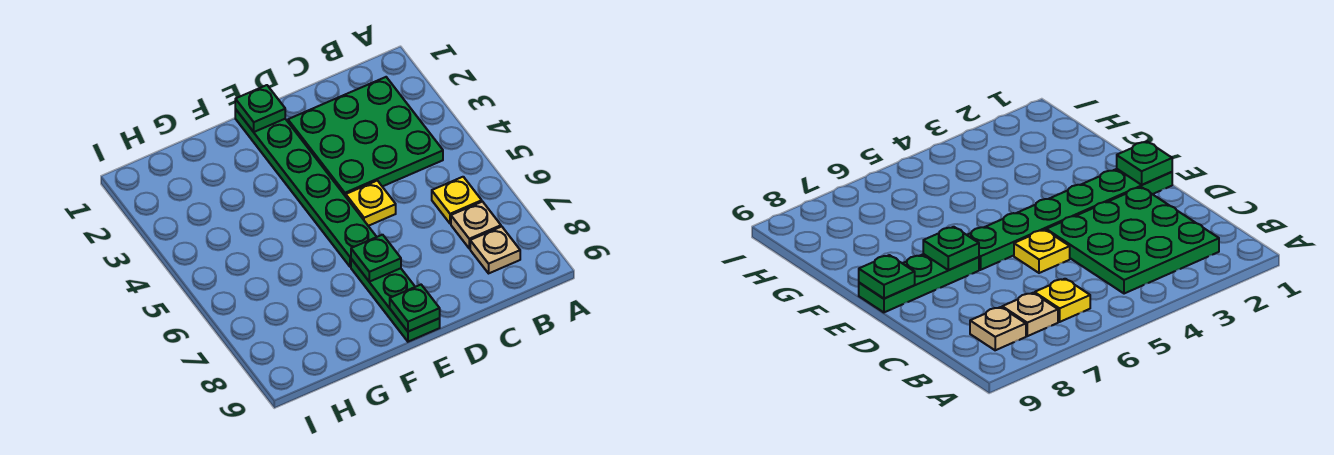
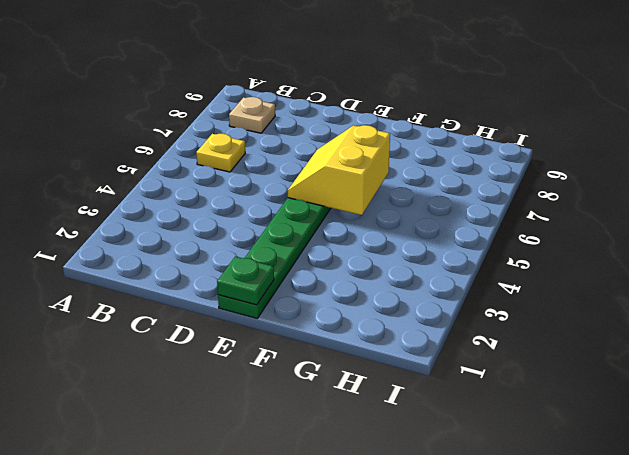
yellow 2x2 slope [288,125,390,215] -> none
none -> green 3x3 plate [288,77,443,196]
none -> tan 1x1 plate [451,202,501,249]

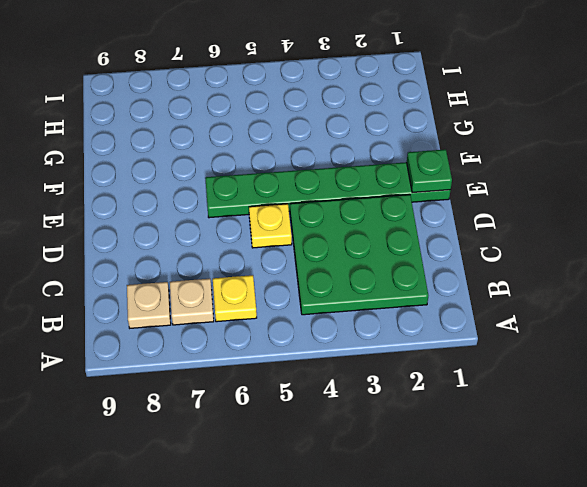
none -> green 1x3 plate [351,259,440,342]
none -> green 1x1 plate [351,235,401,282]

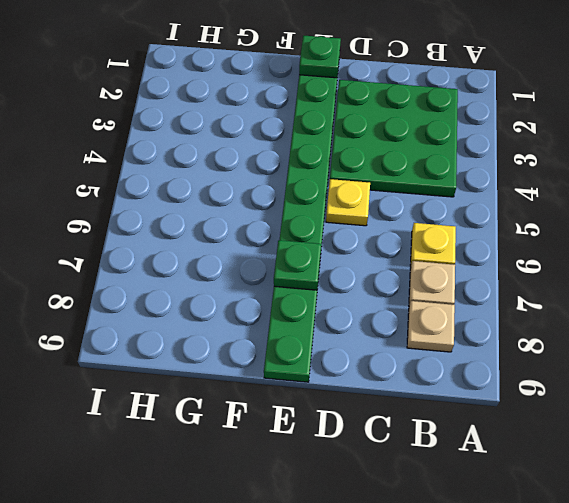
none -> green 1x1 plate [390,285,440,332]

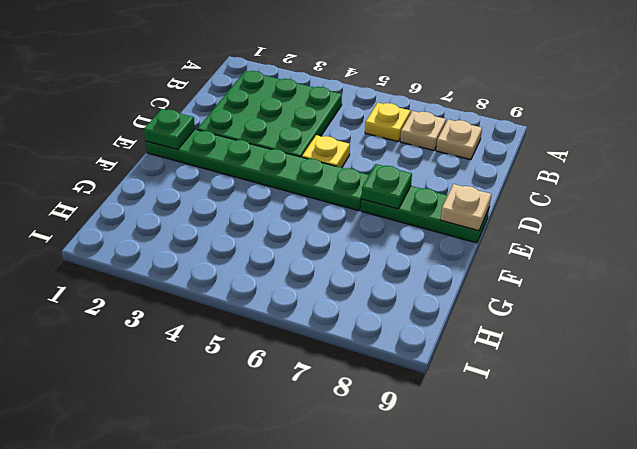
tan 1x1 plate [440,184,491,231] -> green 1x1 plate [390,285,440,332]

